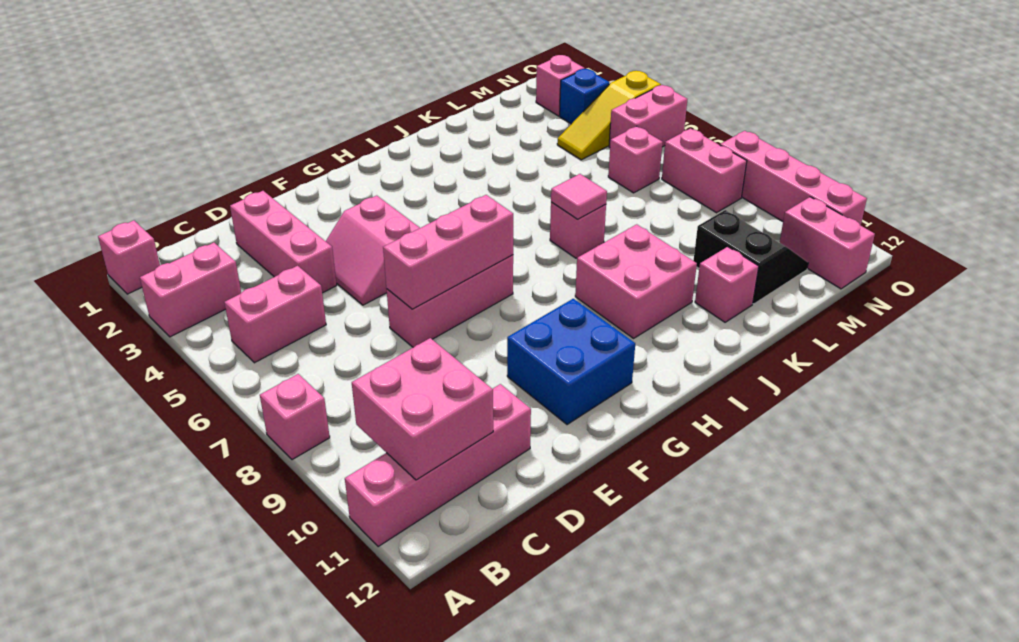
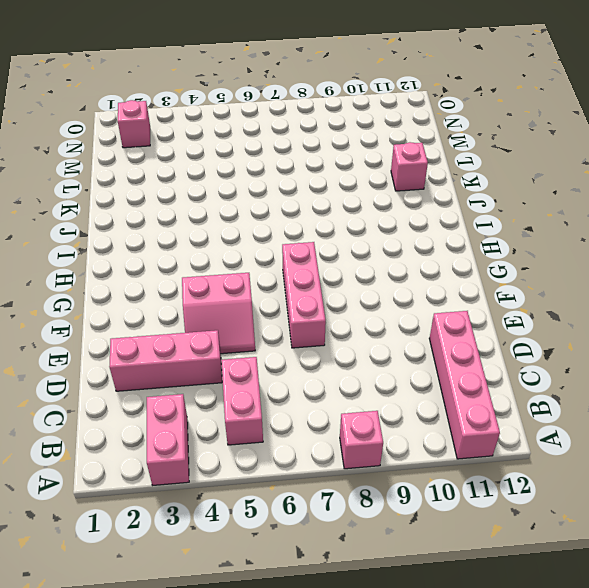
none -> pink 1x1 brick [98,220,160,294]
none -> blue 2x2 brick [507,299,635,425]
none -> pink 2x2 brick [575,224,697,338]

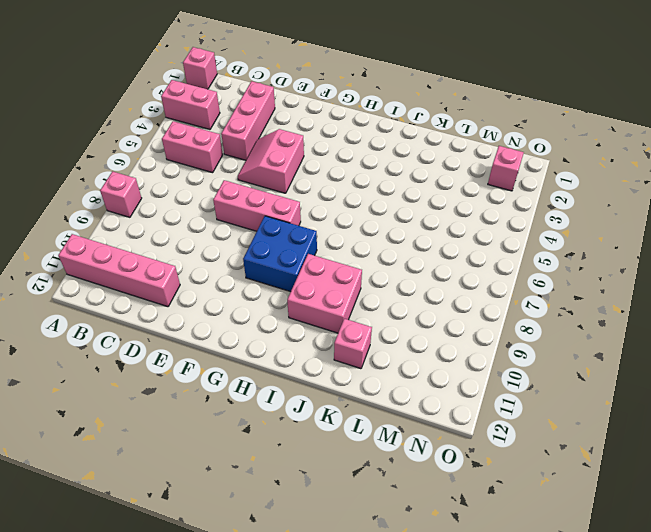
blue 2x2 brick [243,216,317,292] -> blue 2x2 brick moved to [507,299,635,425]
none -> pink 1x1 brick [550,202,606,258]
none -> black 2x2 slope [693,210,808,304]
none -> yellow 1x3 slope [557,71,661,160]

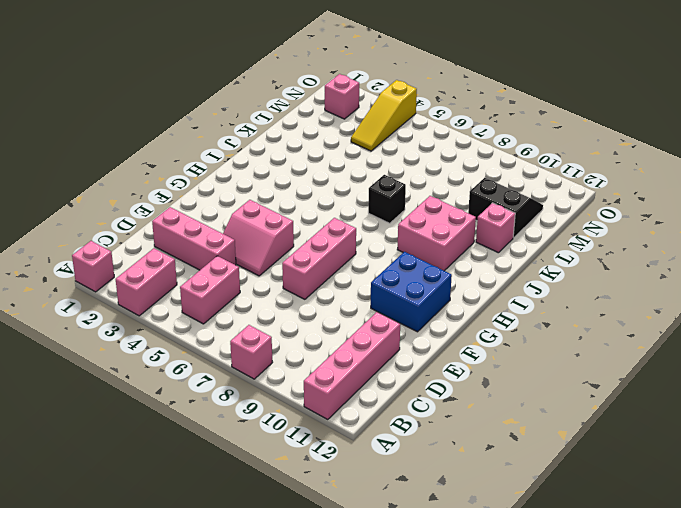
black 1x1 brick [368,175,406,223] -> pink 1x1 brick [550,202,606,258]
none -> pink 1x1 brick [608,126,663,193]
none -> blue 1x1 brick [560,69,609,124]
none -> pink 1x2 brick [609,85,687,147]

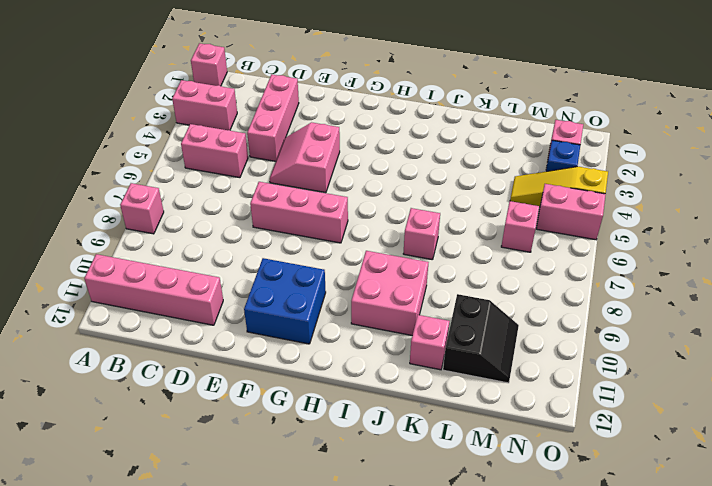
none -> pink 1x2 brick [662,129,747,213]
none -> pink 1x2 brick [780,197,875,289]
none -> pink 1x4 brick [720,131,867,225]

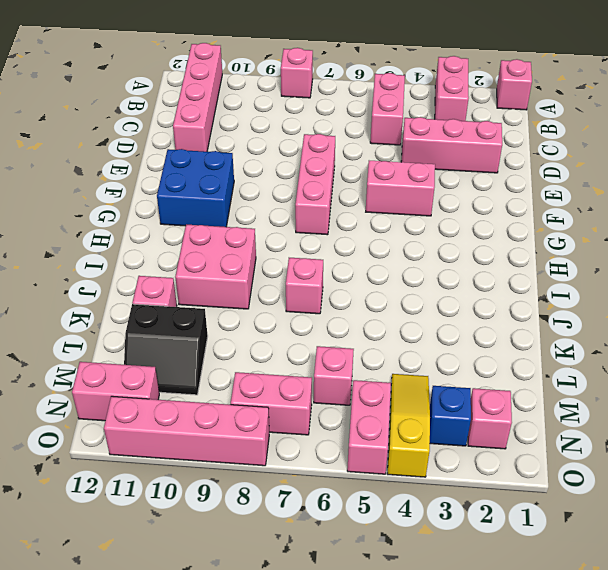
none -> pink 2x2 brick [352,338,493,480]
none -> pink 1x3 brick [383,195,513,309]
none -> pink 1x1 tile [551,174,607,219]

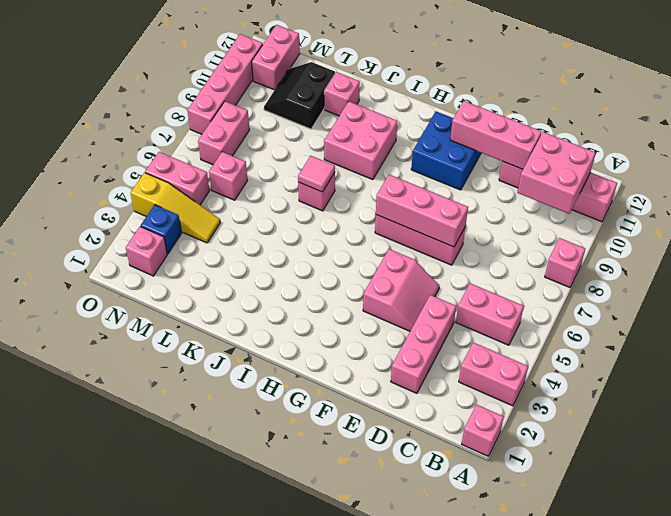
pink 1x3 brick [450,101,542,169] -> none

